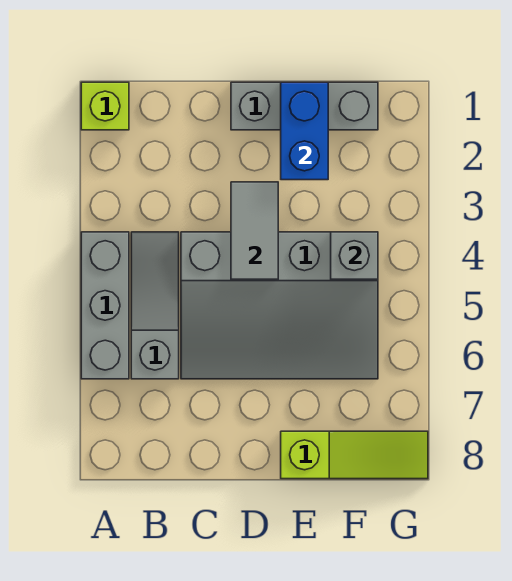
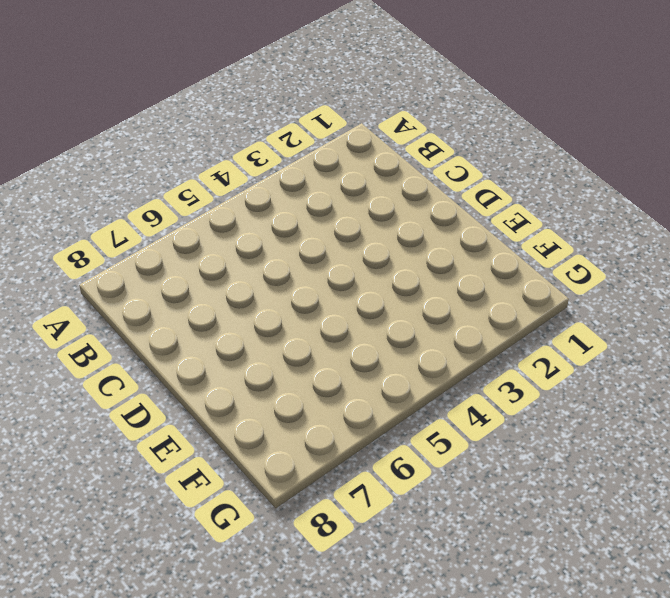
none -> lime 1x1 brick [81,82,129,130]
none -> grey 1x3 brick [81,232,129,379]

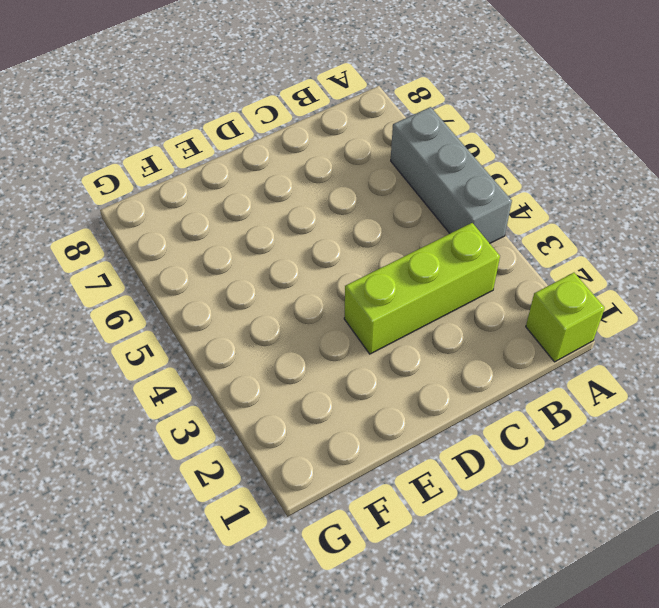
lime 1x3 brick [344,223,500,354] -> none
none -> grey 1x3 slope [131,232,179,379]
none -> grey 3x4 slope [181,232,378,379]

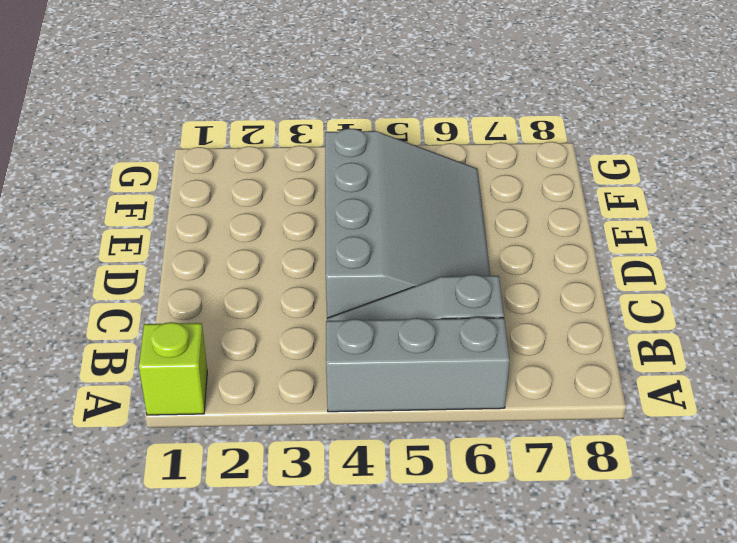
none -> grey 1x3 brick [231,82,378,130]
none -> lime 1x3 slope [281,431,428,479]

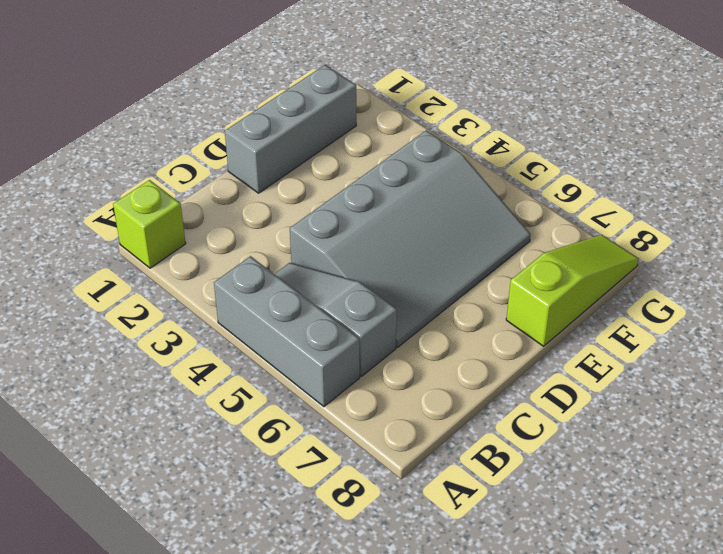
none -> grey 1x2 tile [231,182,278,279]
none -> blue 1x2 brick [281,82,328,180]

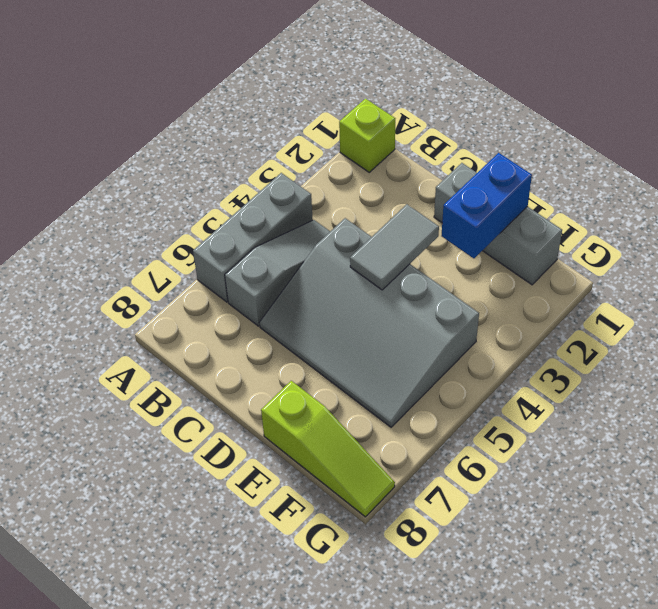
none -> grey 1x1 brick [331,232,378,279]

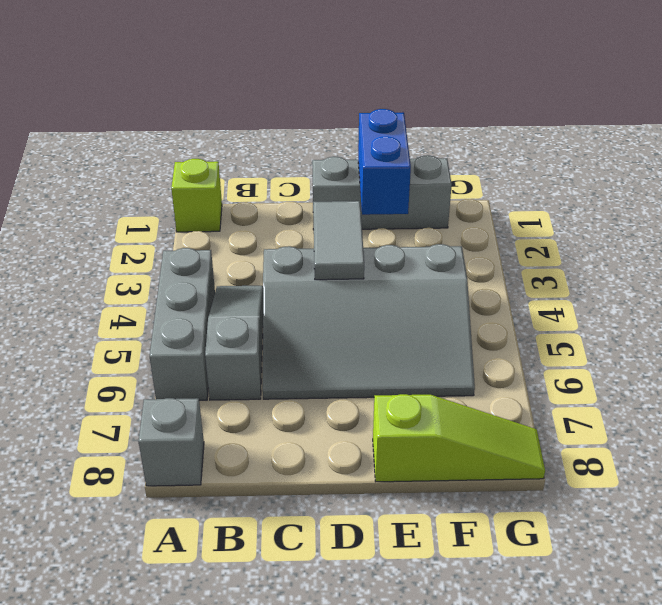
grey 1x1 brick [138,398,204,486] -> grey 1x1 brick moved to [331,232,378,279]

